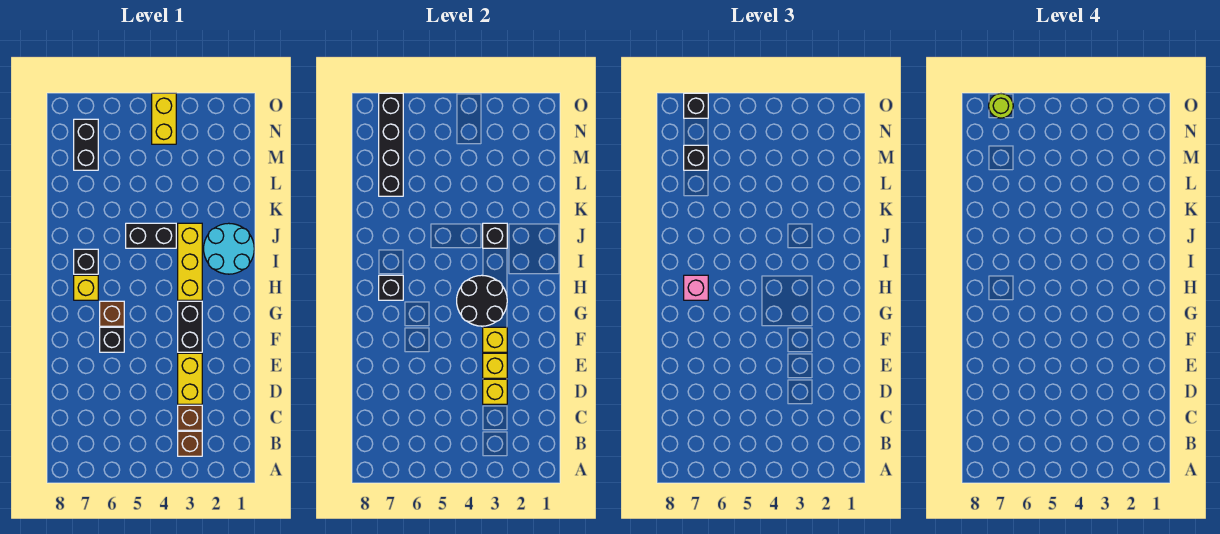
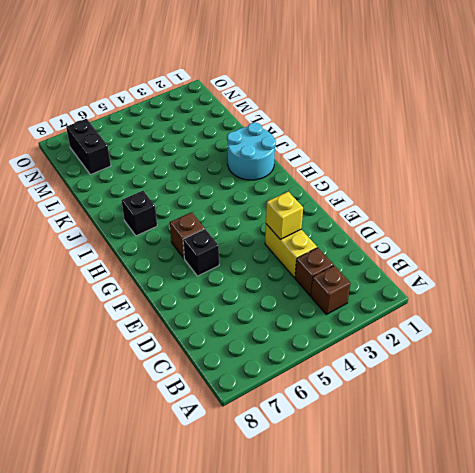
none -> black 1x2 brick [178,301,202,352]
none -> yellow 1x3 brick [178,223,202,300]
none -> yellow 1x1 brick [74,275,98,300]

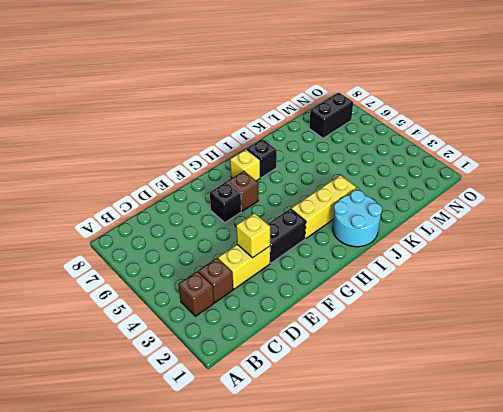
none -> black 1x2 brick [126,223,176,248]
none -> yellow 1x2 brick [152,93,176,144]
none -> yellow 1x1 brick [483,379,507,404]

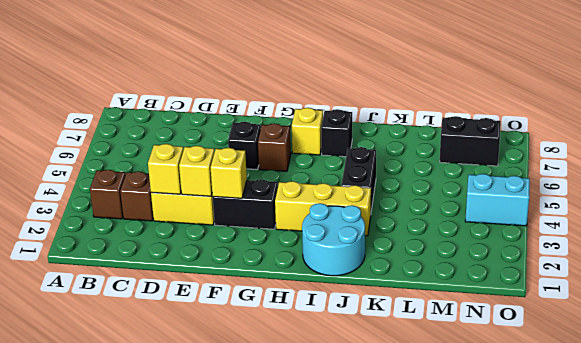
cyan 1x2 brick [465,174,530,226] -> yellow 1x2 brick [152,93,176,144]
none -> black 2x2 round brick [457,275,507,326]
none -> black 1x1 brick [379,275,403,300]
none -> black 1x1 brick [483,223,507,248]

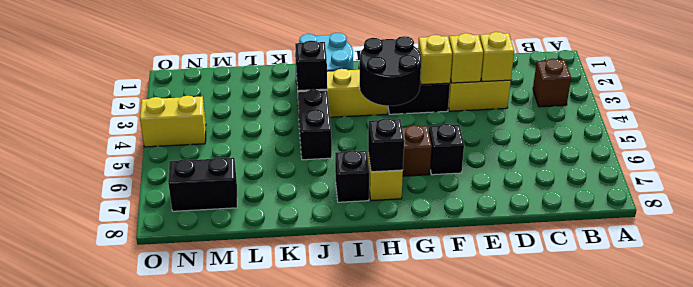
none -> brown 1x1 brick [178,405,202,430]
none -> black 1x4 brick [379,93,403,196]
none -> pink 1x1 brick [684,275,708,300]

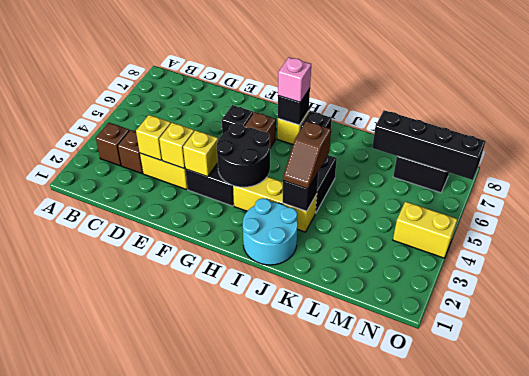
brown 1x2 slope [283,121,331,189] -> none
none -> black 1x1 brick [684,145,708,170]
none -> black 1x1 brick [684,93,708,118]
none -> lime 1x1 round brick [989,94,1013,118]

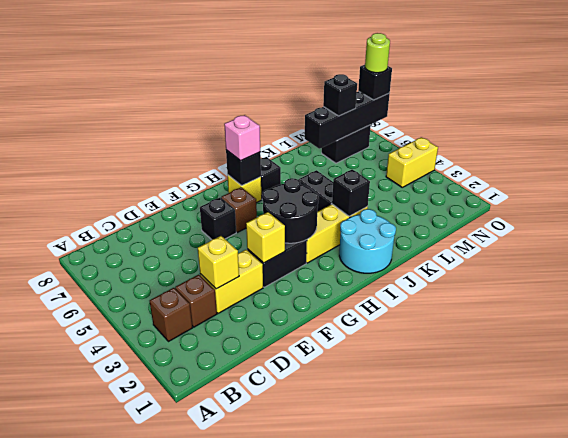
none -> yellow 1x1 brick [483,353,507,378]

